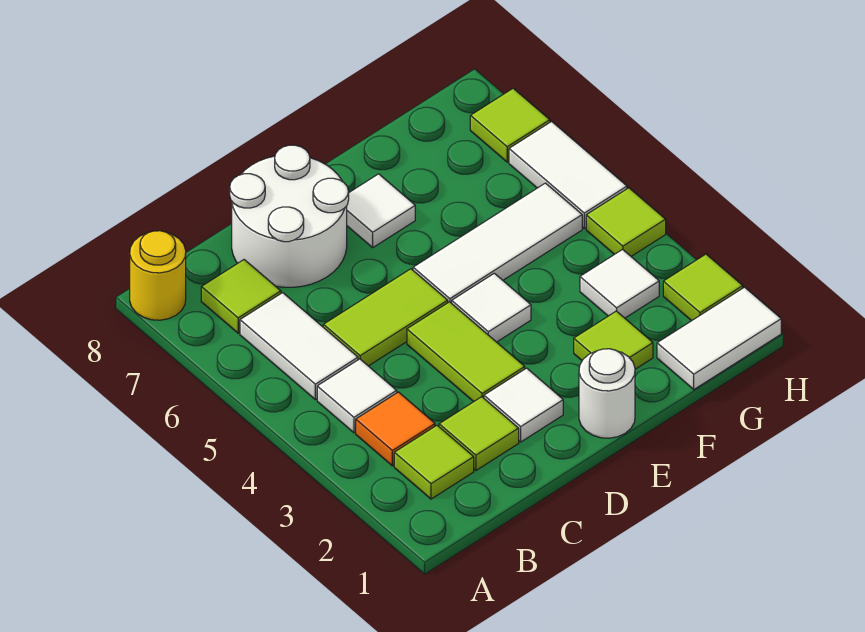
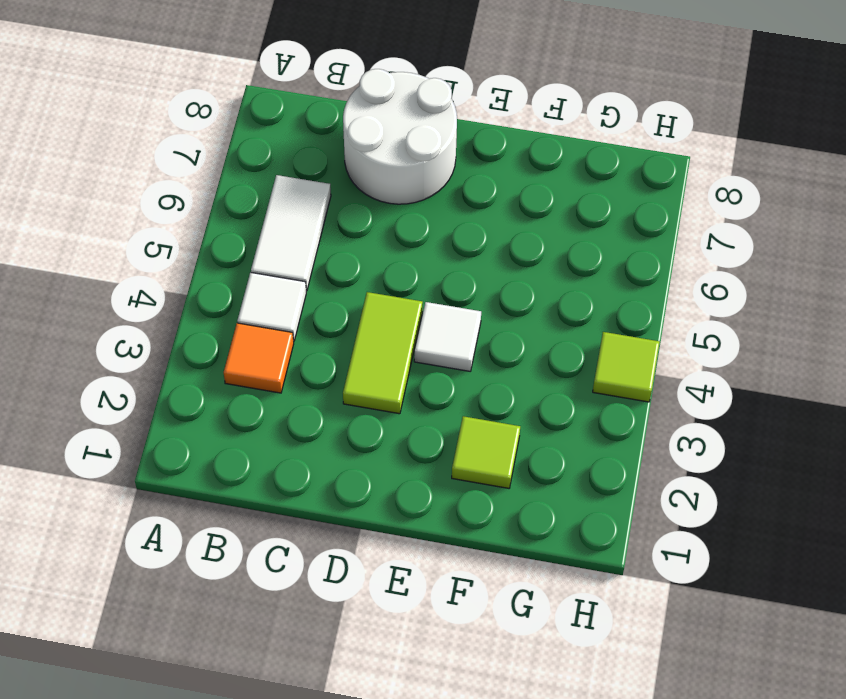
none -> yellow 1x1 round brick [130,231,186,320]
none -> lime 1x1 tile [394,425,474,499]
none -> lime 1x1 tile [201,260,281,333]

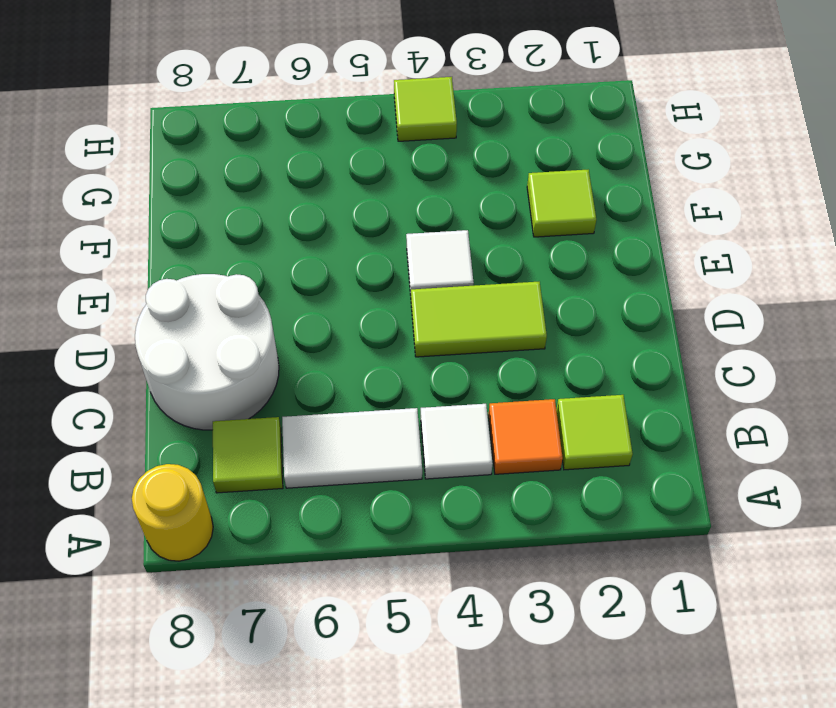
none -> lime 1x1 tile [439,397,519,470]
none -> lime 1x2 tile [323,269,448,366]
none -> white 1x1 tile [484,368,563,442]

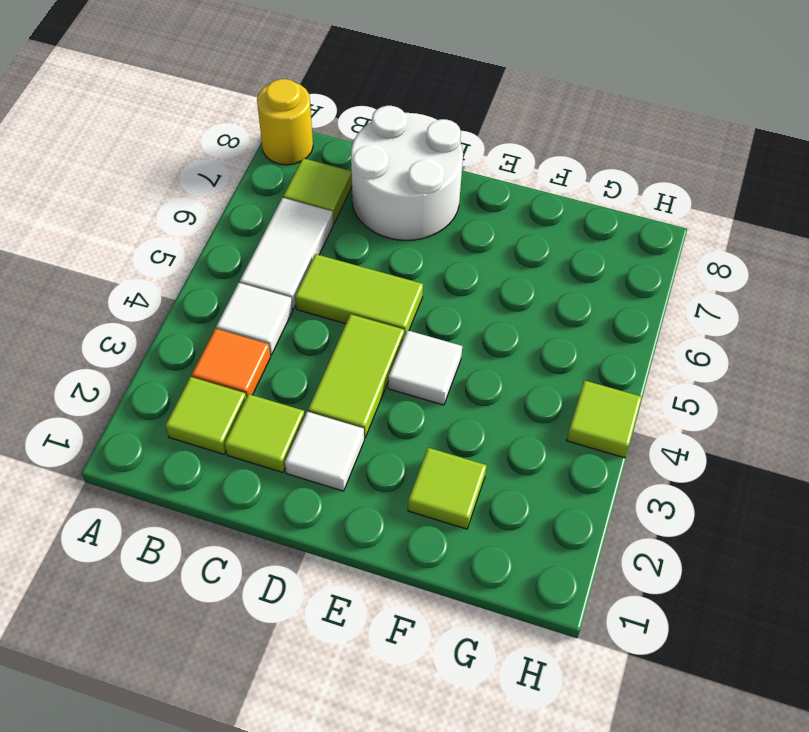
none -> white 1x1 round brick [579,349,635,438]
none -> white 1x3 tile [413,183,582,303]
none -> white 1x1 tile [347,174,415,247]

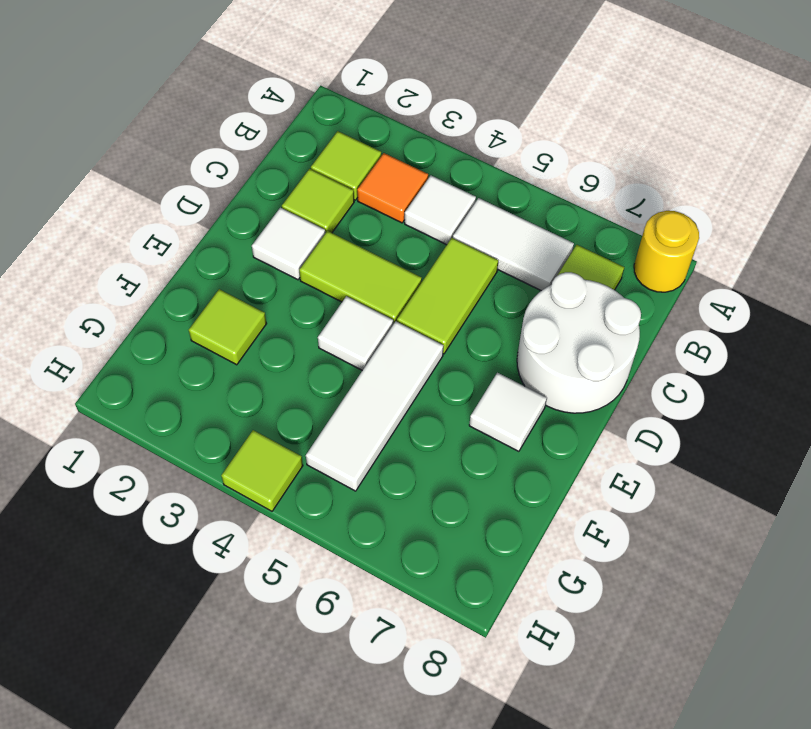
none -> white 1x1 round brick [579,349,635,438]
none -> white 1x2 tile [657,287,781,389]
none -> white 1x1 tile [580,250,659,318]

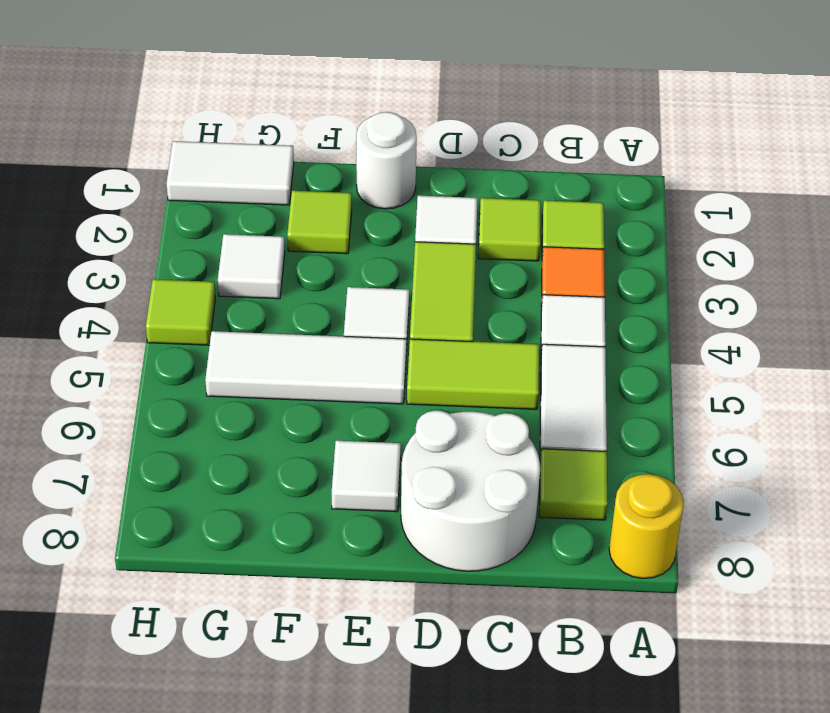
none -> lime 1x1 tile [663,254,743,321]
none -> white 1x2 tile [509,121,627,228]
none -> lime 1x1 tile [470,88,550,162]

